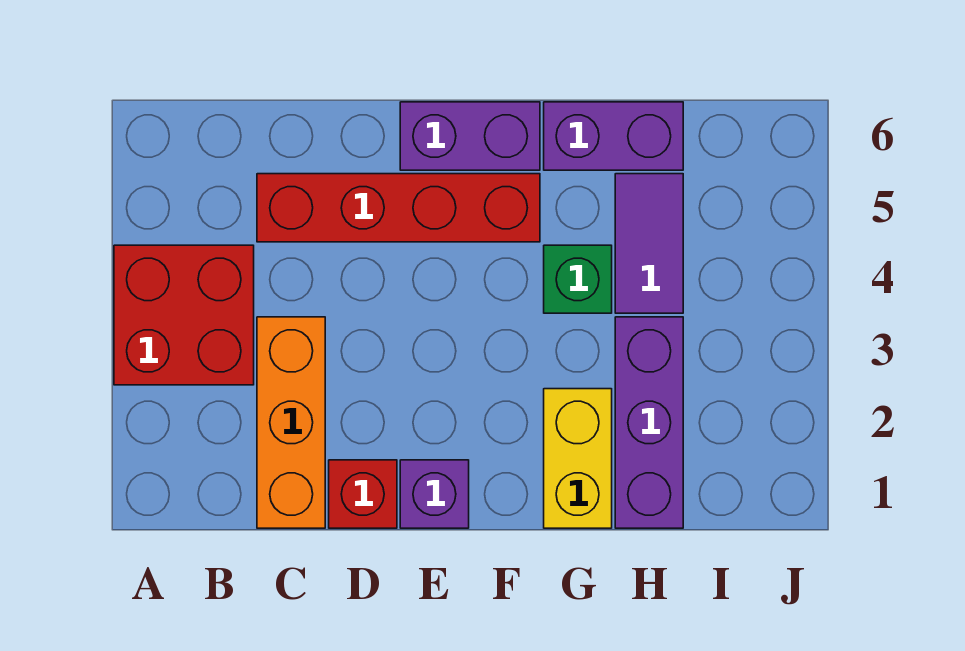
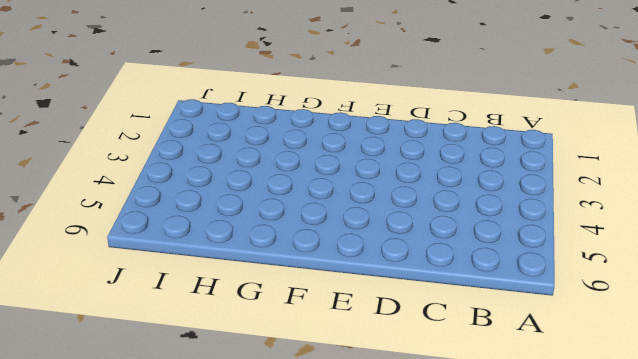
none -> red 2x2 brick [114,245,254,385]
none -> orange 1x3 brick [257,317,325,528]

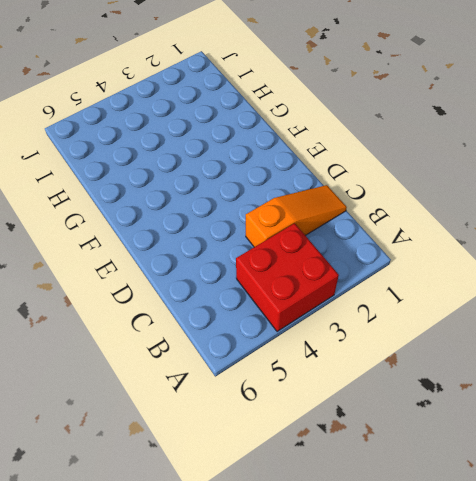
orange 1x3 slope [246,185,347,247] -> orange 1x3 brick [257,317,325,528]
none -> red 1x4 brick [257,174,540,242]
none -> red 1x1 brick [329,460,397,528]

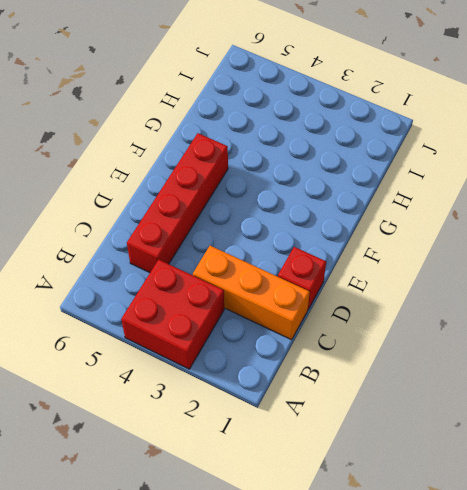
none -> purple 1x1 brick [400,460,469,528]
none -> purple 1x2 brick [400,102,540,170]

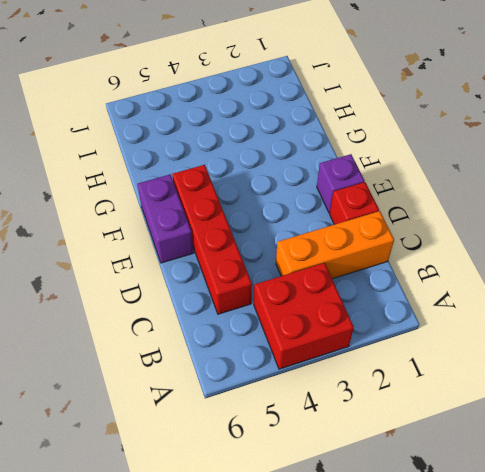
none -> yellow 1x2 brick [544,389,612,528]
none -> green 1x1 brick [544,245,612,313]

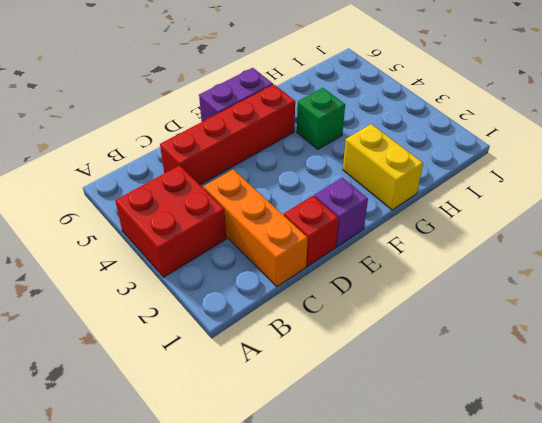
none -> purple 1x2 brick [544,102,683,170]
none -> purple 1x3 brick [615,317,683,528]

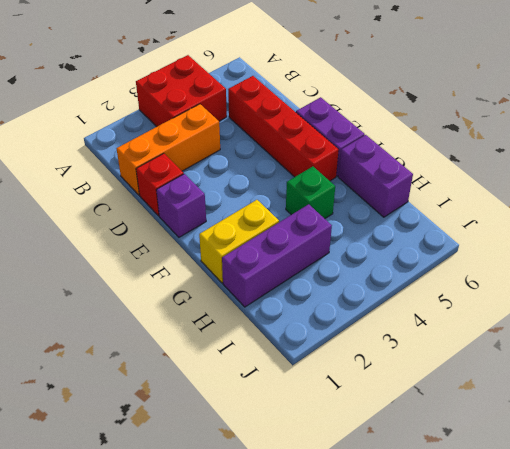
none -> purple 1x2 tile [615,174,683,313]

